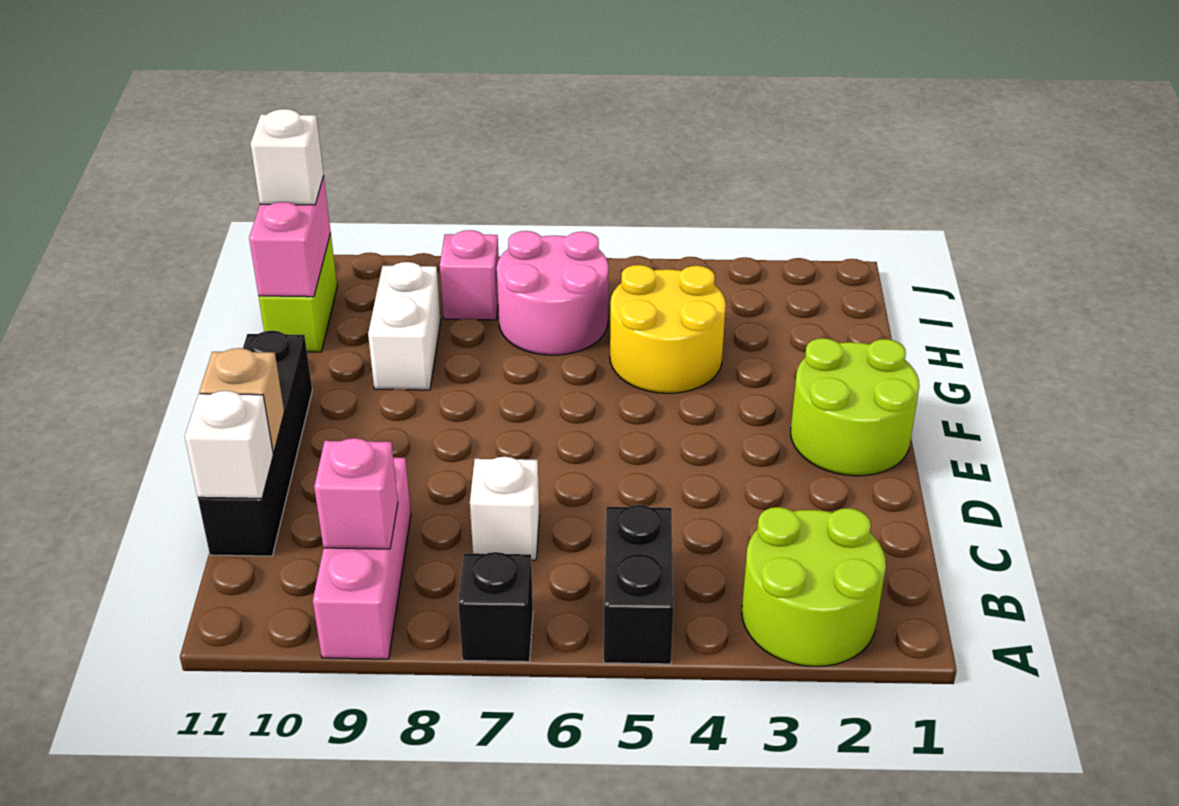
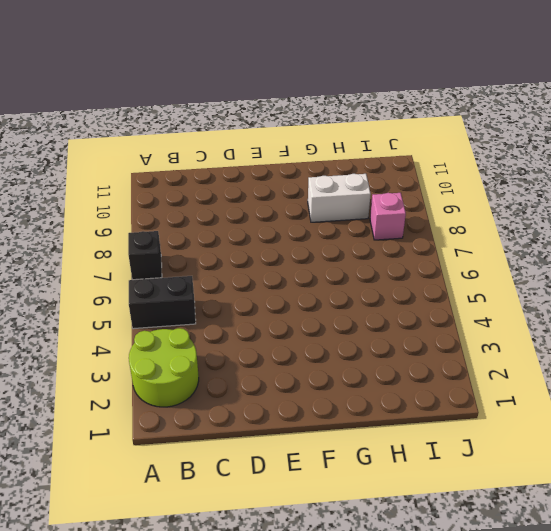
none -> pink 1x3 brick [313,458,411,659]
none -> white 1x1 brick [470,457,539,560]
none -> black 1x4 brick [198,331,312,556]

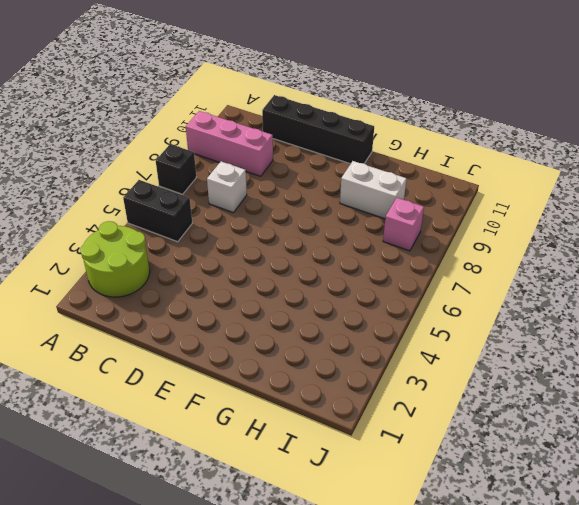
none -> lime 2x2 round brick [791,338,919,476]
none -> yellow 2x2 round brick [610,265,726,393]
none -> pink 2x2 round brick [497,231,609,355]

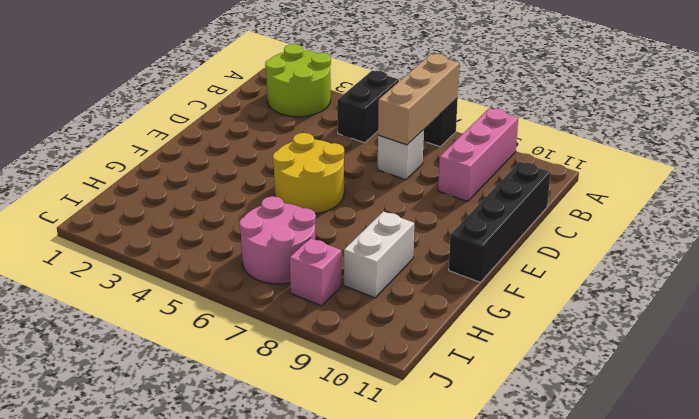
tan 1x3 brick [378,54,459,145] -> none
yellow 2x2 round brick [273,133,344,214] -> yellow 2x2 round brick moved to [610,265,726,393]
none -> lime 2x2 round brick [791,338,919,476]
none -> lime 1x2 brick [259,233,337,352]
none -> pink 1x1 brick [314,438,398,549]

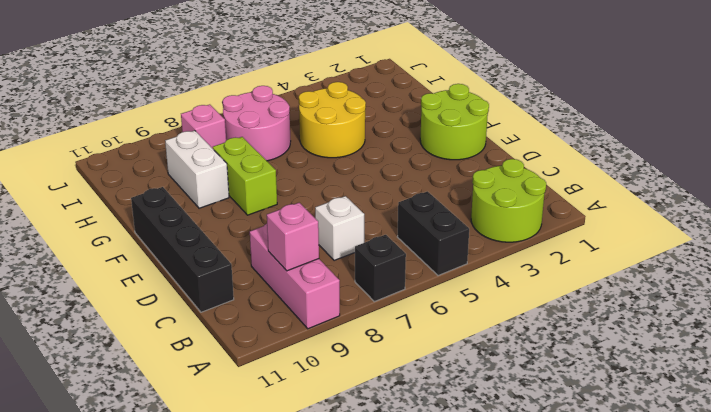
lime 1x2 brick [213,137,277,215] -> lime 1x2 brick moved to [259,233,337,352]
none -> white 1x1 brick [185,391,273,498]
none -> tan 1x1 brick [199,348,284,453]
none -> pink 1x2 brick [249,176,331,297]

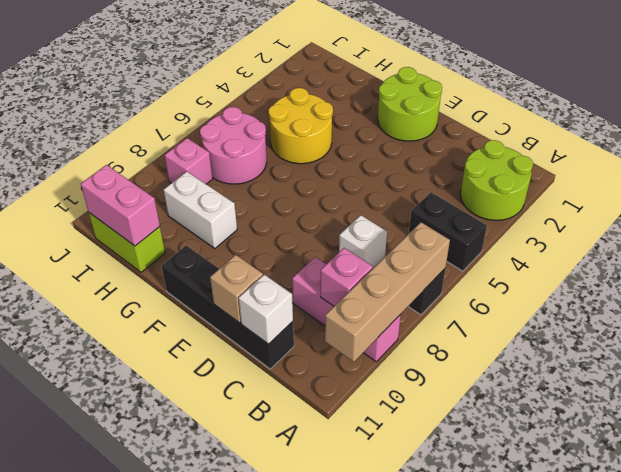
tan 1x4 brick [325,222,450,362] -> none
none -> white 1x1 brick [250,109,324,205]

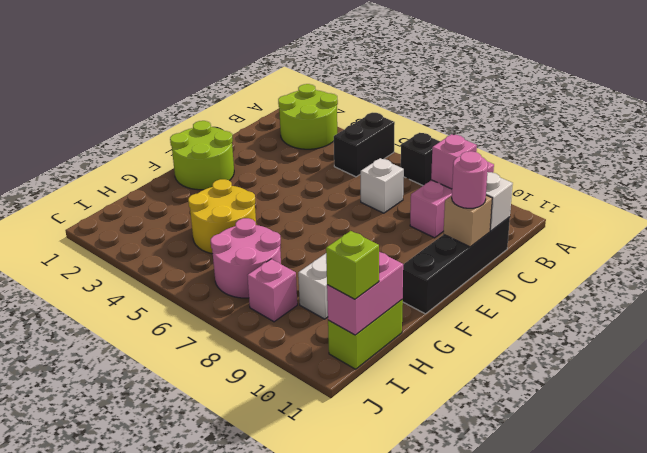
pink 1x1 round brick [452,151,488,208] -> none
lime 1x1 brick [326,231,379,299] -> white 1x1 brick [250,109,324,205]

